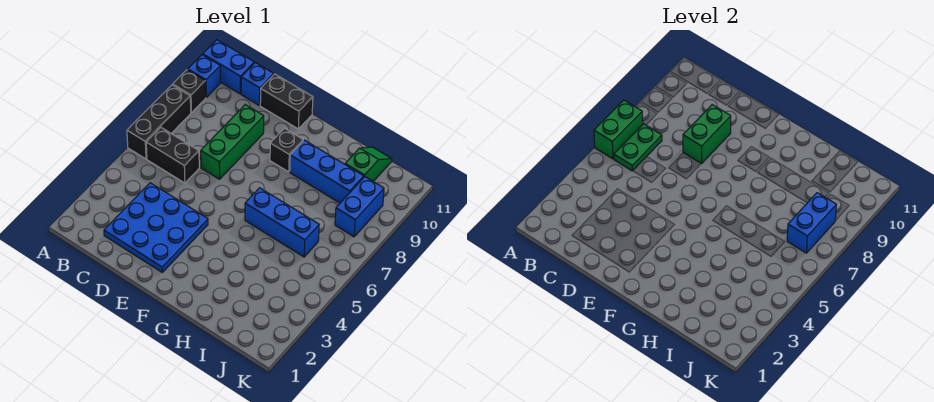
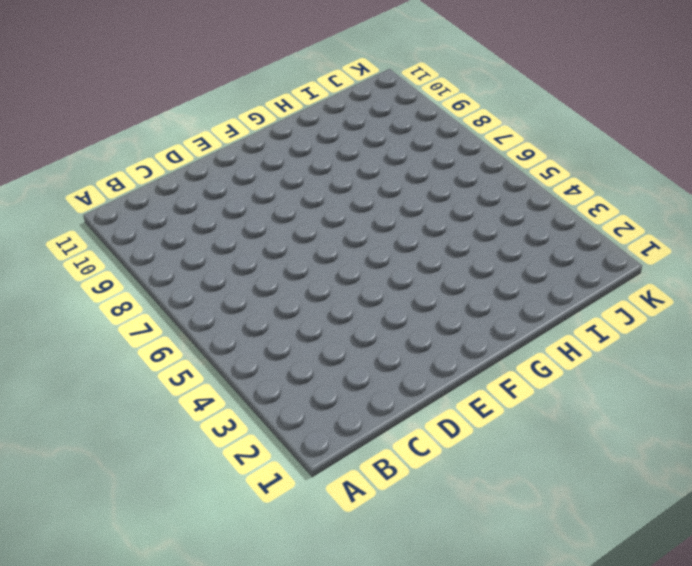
none -> black 1x3 brick [127,85,191,159]
none -> black 1x1 brick [173,70,206,113]
none -> blue 1x1 brick [188,55,220,97]

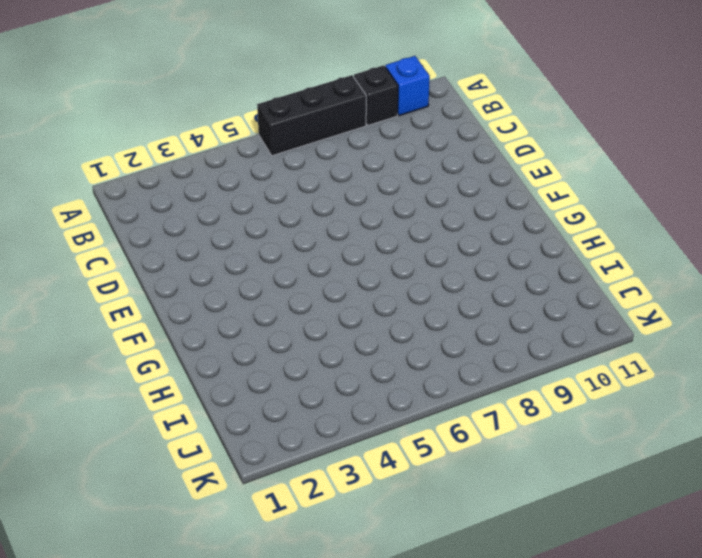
none -> blue 1x2 brick [203,40,254,94]
none -> black 1x2 brick [146,128,199,183]
none -> blue 3x3 plate [104,183,208,272]

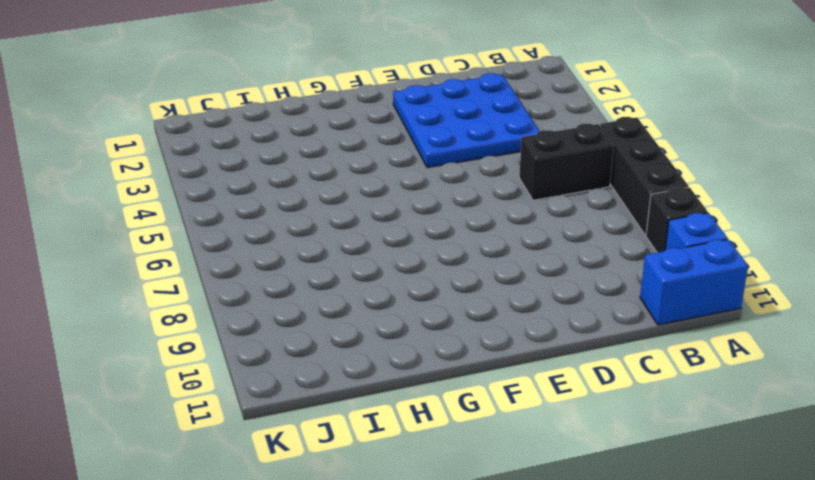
none -> blue 1x1 brick [241,63,274,106]
none -> green 1x3 brick [201,105,264,179]
none -> black 1x2 brick [260,74,313,129]

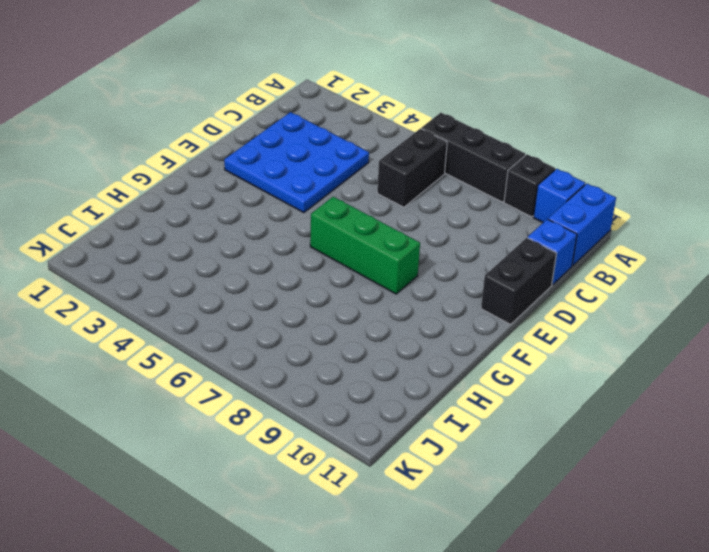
green 1x3 brick [310,197,420,294] -> green 1x3 brick moved to [201,105,264,179]
none -> black 1x1 brick [270,128,303,172]
none -> blue 1x3 brick [245,188,319,257]
none -> blue 1x3 brick [290,140,364,203]

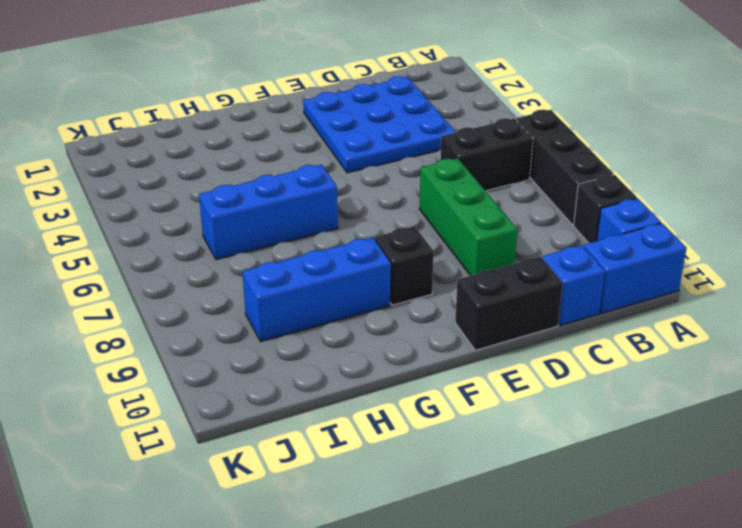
none -> green 1x2 slope [345,147,392,181]
none -> blue 1x2 brick [335,177,384,237]
none -> green 1x2 brick [594,100,643,159]

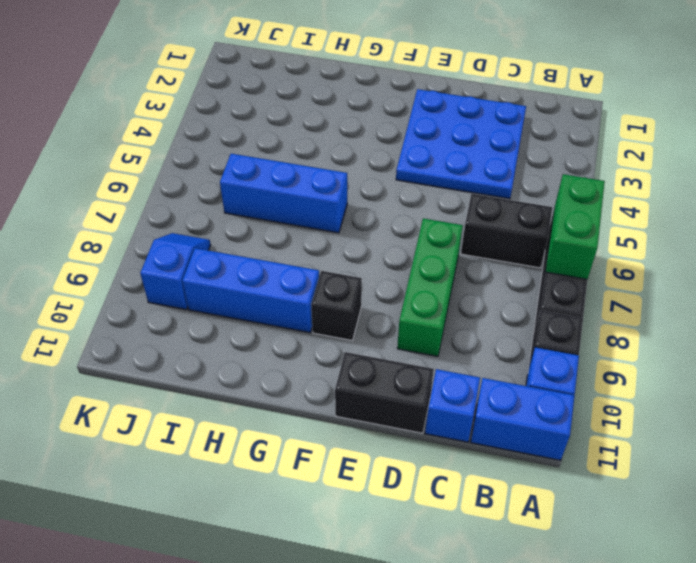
blue 1x2 slope [140,233,210,310] -> blue 1x2 brick [335,177,384,237]
none -> green 1x2 slope [345,147,392,181]
none -> green 1x2 plate [614,124,662,171]
none -> green 1x2 brick [683,105,731,164]

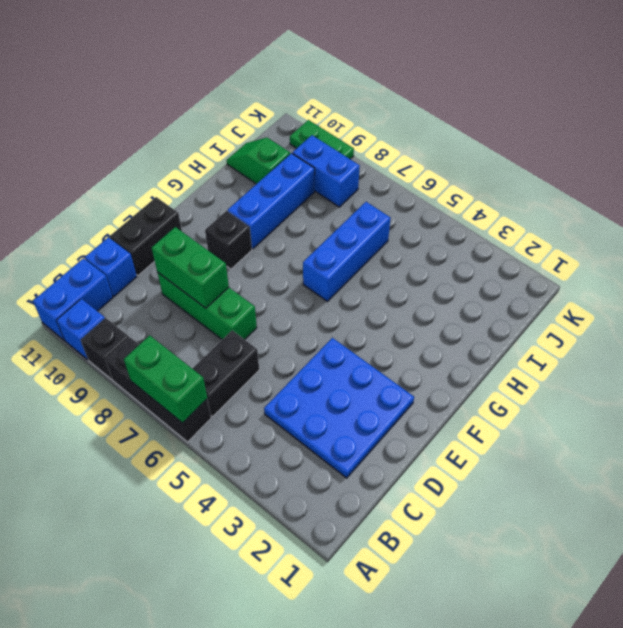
green 1x2 plate [290,120,354,159] -> green 1x2 plate moved to [614,124,662,171]
none -> blue 1x2 brick [787,193,836,253]

